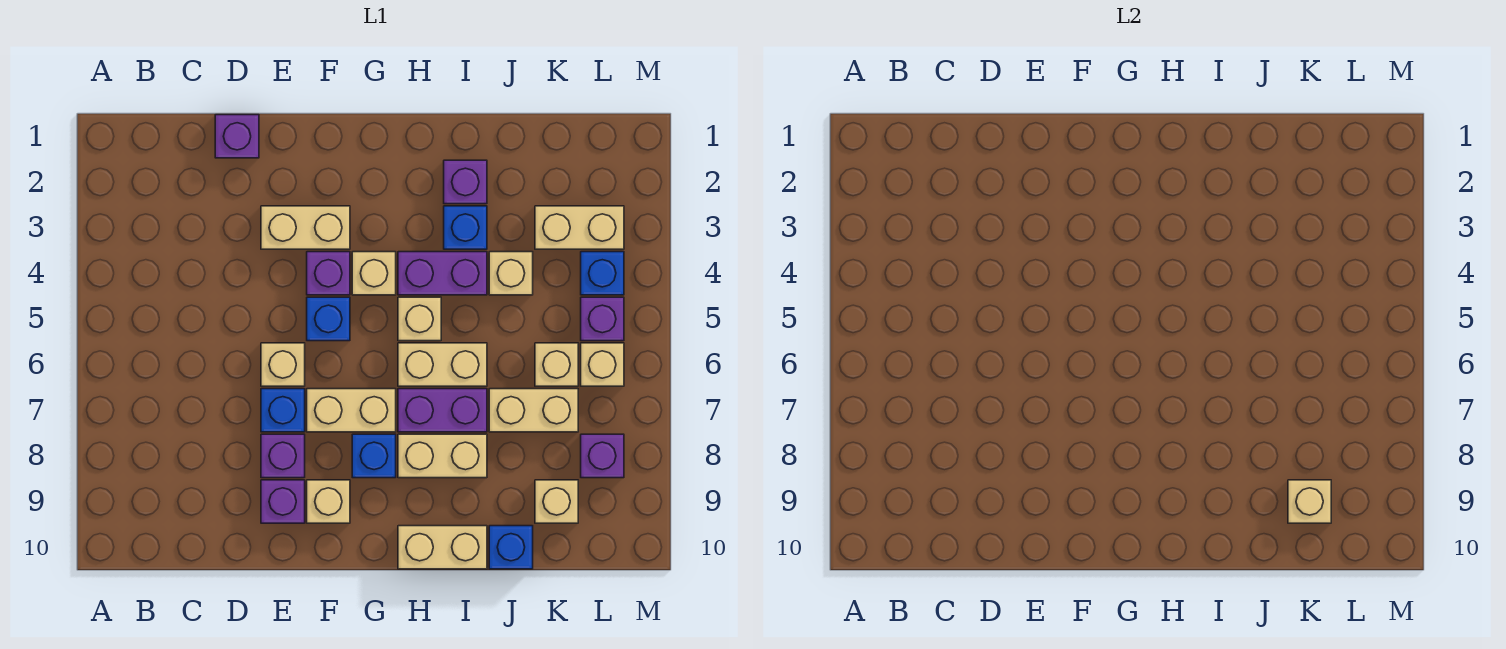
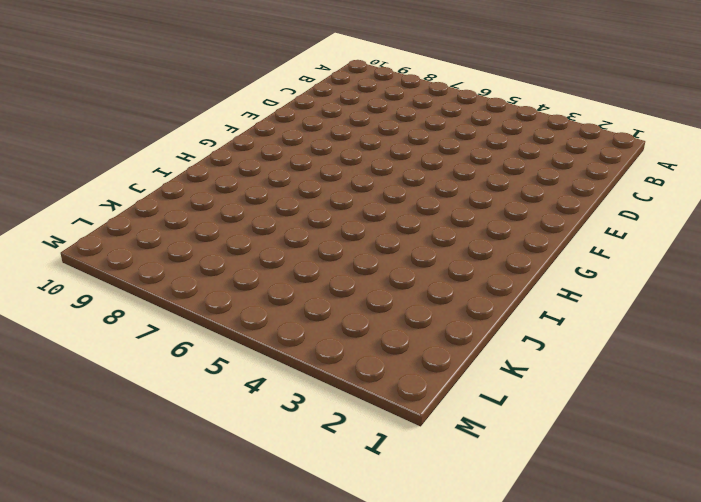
none -> purple 1x1 brick [215,115,259,158]
none -> tan 1x2 brick [261,206,350,249]
none -> tan 1x1 brick [261,343,305,386]
none -> blue 1x1 brick [261,389,305,432]

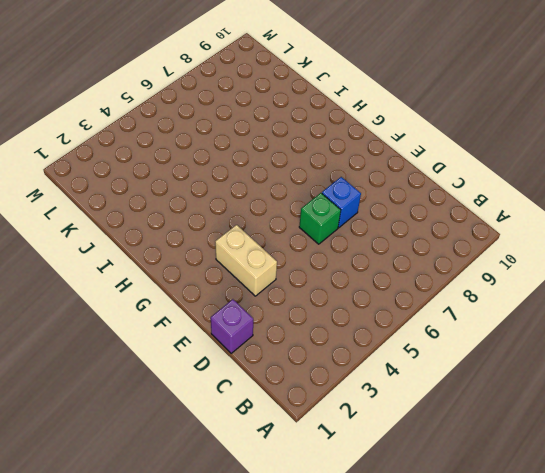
green 1x1 brick [299,193,341,244] -> tan 1x1 brick [261,343,305,386]
none -> purple 1x1 brick [261,434,305,478]
none -> purple 1x1 brick [261,480,305,523]
none -> purple 1x1 brick [307,252,350,295]
none -> blue 1x1 brick [307,297,350,341]

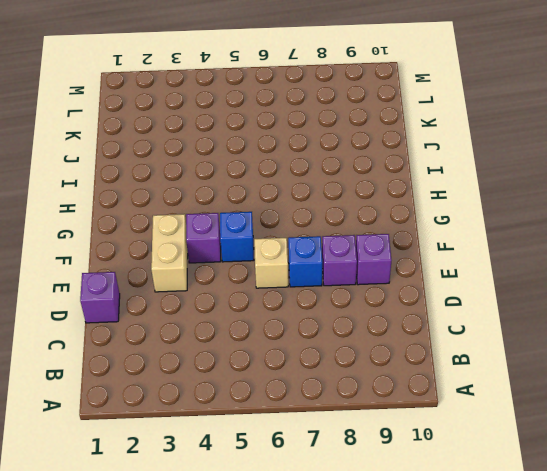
none -> tan 1x2 brick [307,389,396,432]
none -> tan 1x1 brick [307,480,350,523]
none -> tan 1x1 brick [352,252,396,295]
none -> blue 1x1 brick [352,434,396,478]

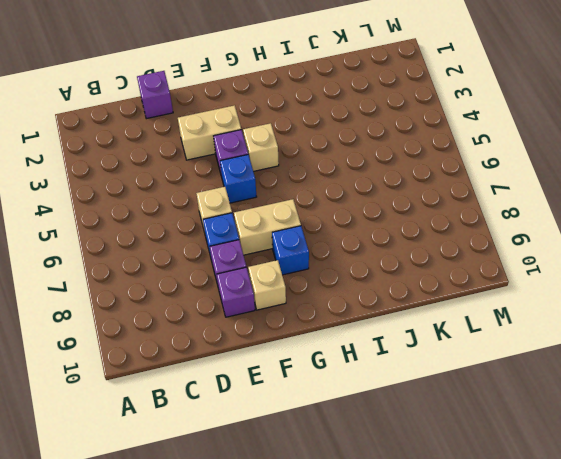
none -> purple 1x2 brick [398,252,487,295]
none -> tan 1x1 brick [398,297,441,341]
none -> tan 1x2 brick [398,343,487,386]
none -> purple 1x2 brick [398,389,487,432]

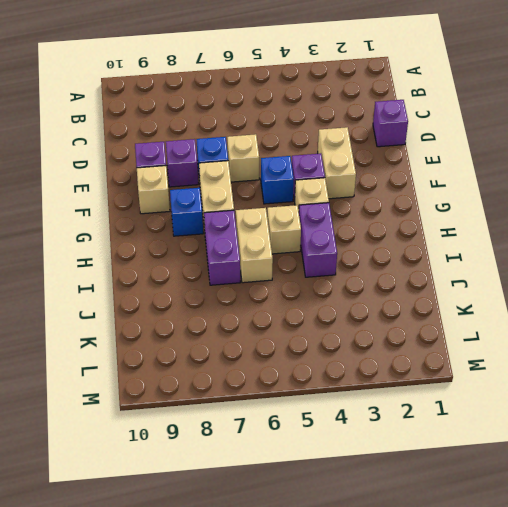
none -> tan 1x2 brick [398,434,487,478]
none -> tan 1x2 brick [398,526,487,569]
none -> purple 1x1 brick [444,160,487,204]
none -> blue 1x1 brick [444,206,487,249]

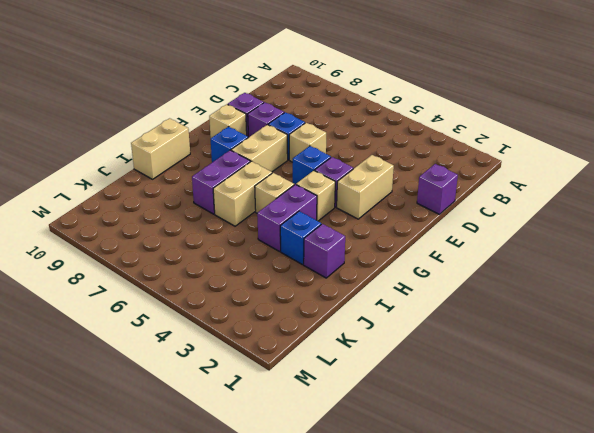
none -> tan 1x2 brick [398,434,487,478]
none -> tan 1x1 brick [489,252,533,295]
none -> tan 1x2 brick [489,389,578,432]
none -> blue 1x1 brick [489,526,533,569]

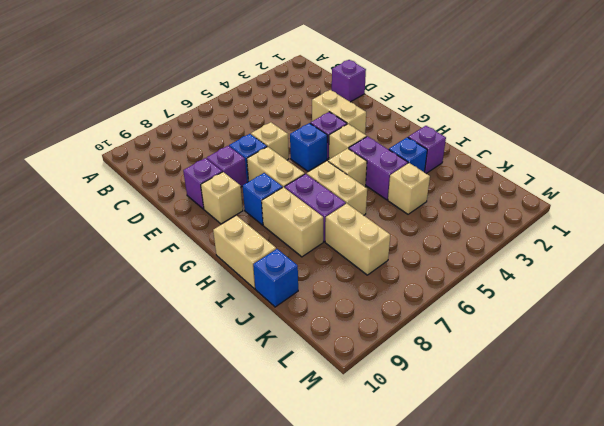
none -> tan 1x2 brick [535,206,624,249]
none -> tan 1x1 brick [535,343,578,386]
none -> tan 1x1 brick [535,480,578,523]
none -> blue 1x1 brick [581,252,624,295]

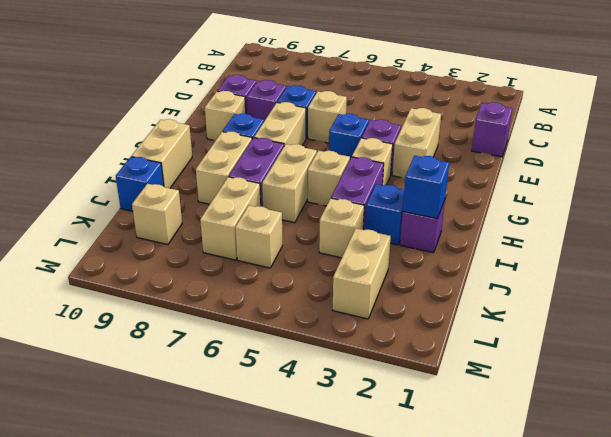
blue 1x1 brick [403,156,449,219] -> blue 1x1 brick moved to [581,252,624,295]
none -> purple 1x1 brick [581,297,624,341]
none -> tan 1x1 brick [581,343,624,386]
none -> purple 1x1 brick [581,434,624,478]
none -> tan 1x1 brick [1288,480,1331,523]

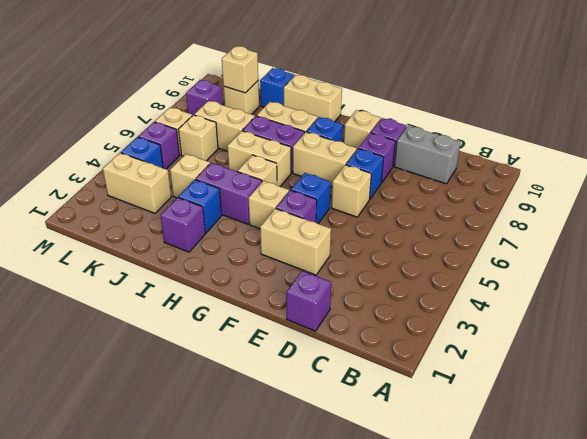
grey 1x2 brick [395,126,461,184] -> none

